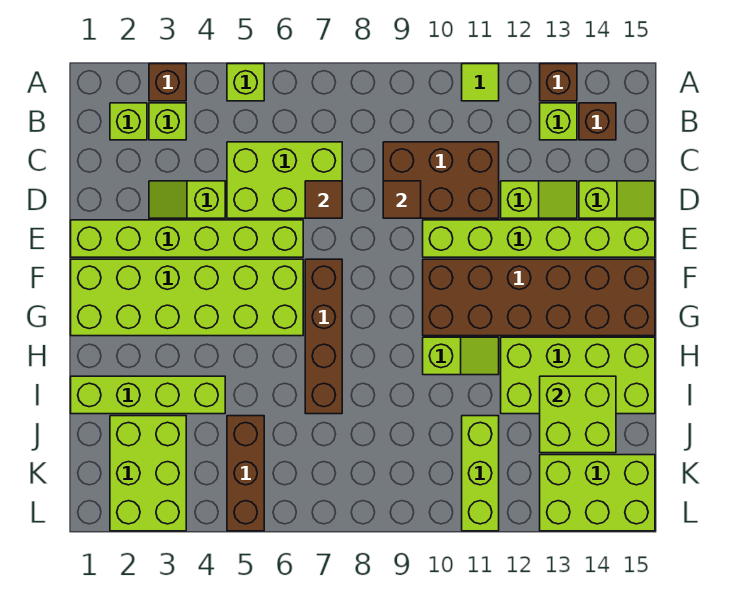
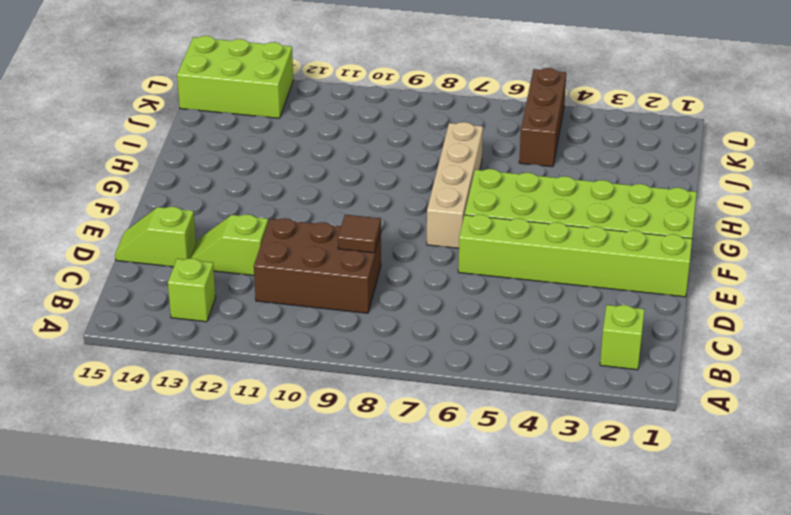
tan 1x4 brick [427,122,483,248] -> brown 1x4 brick [305,259,342,414]
none -> brown 1x1 brick [149,64,186,101]
none -> lime 1x1 brick [227,64,264,101]
none -> lime 1x1 tile [462,64,499,101]

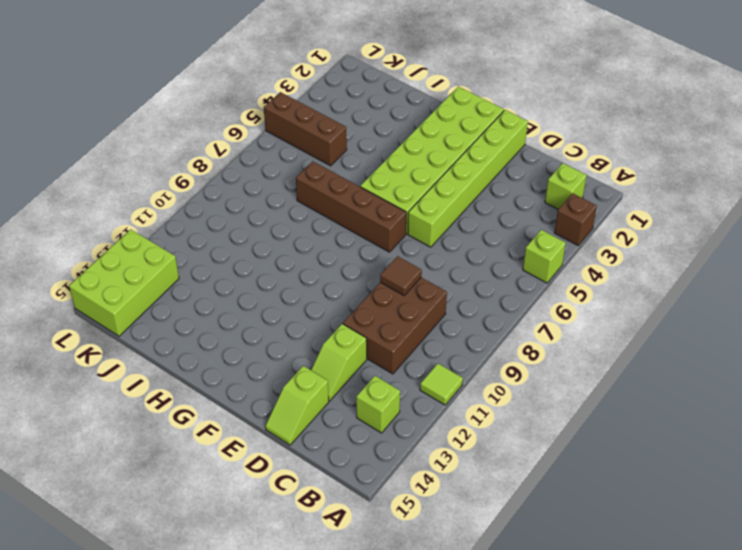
none -> brown 1x1 brick [540,64,577,101]
none -> lime 1x1 brick [149,103,186,140]
none -> brown 1x1 brick [579,103,616,140]

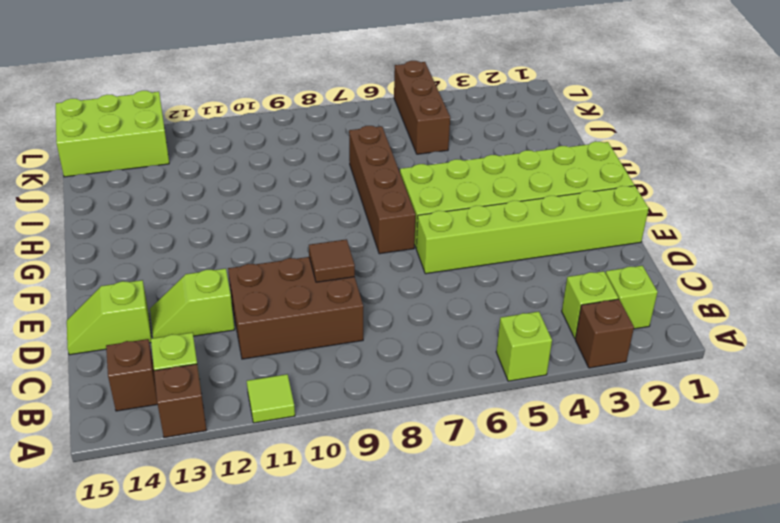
none -> lime 2x3 brick [227,142,342,218]
none -> lime 1x2 slope [149,181,225,218]
none -> lime 1x6 brick [423,220,655,257]

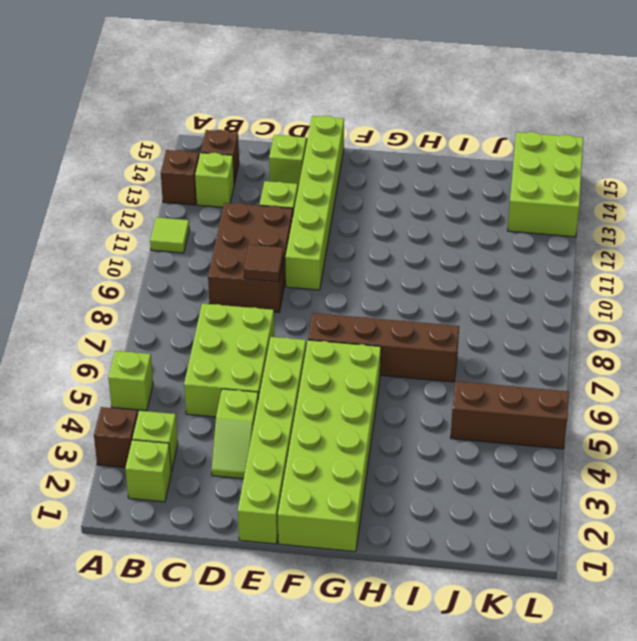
none -> brown 2x6 brick [423,259,655,336]
none -> lime 1x2 slope [423,337,499,375]
none -> lime 2x4 brick [501,337,655,414]

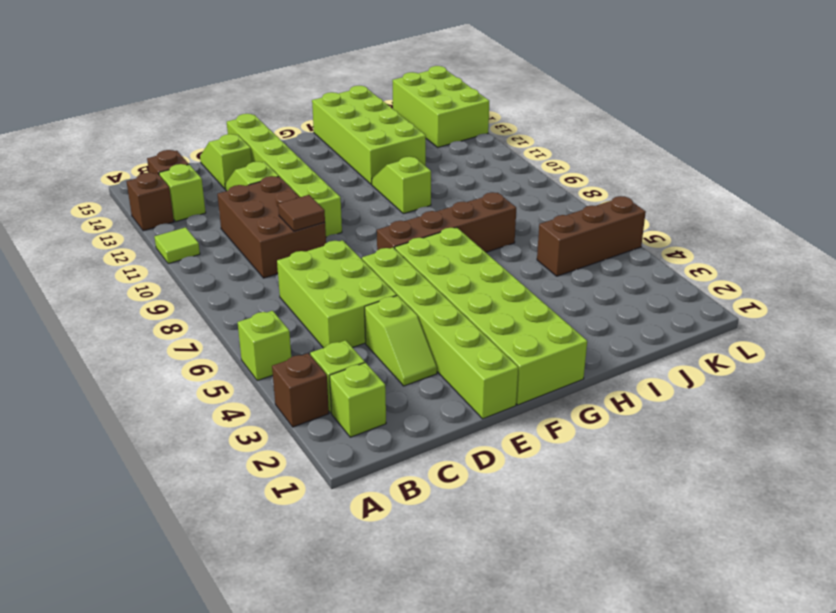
none -> brown 2x6 brick [423,259,655,336]
none -> lime 1x4 brick [71,376,225,414]
none -> lime 2x3 brick [110,416,186,531]

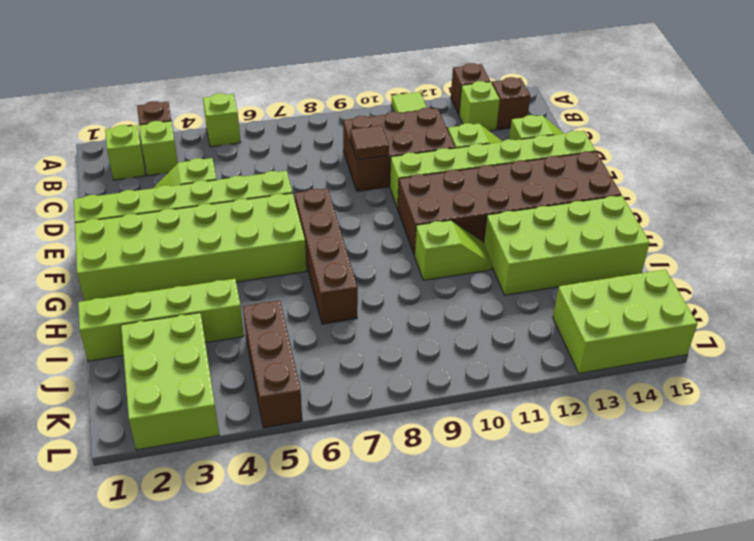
none -> lime 2x3 brick [227,142,342,218]
none -> lime 1x3 brick [462,416,499,531]
none -> brown 1x1 tile [305,181,342,218]

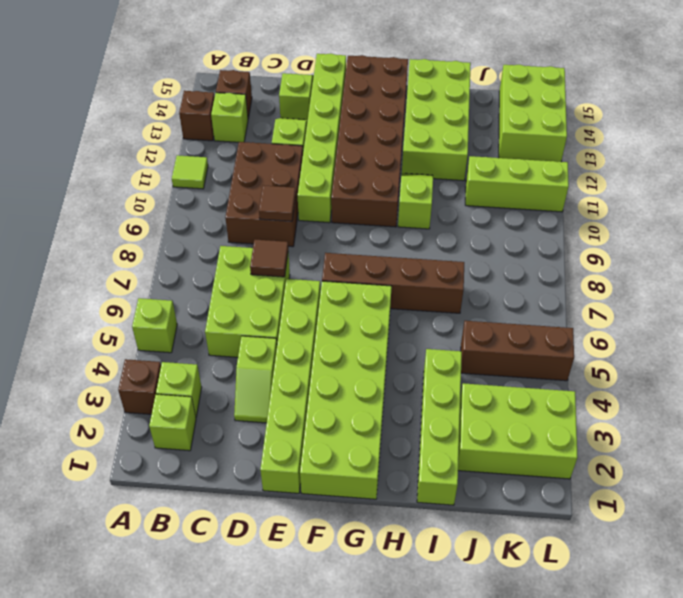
none -> lime 2x2 brick [540,376,616,453]

